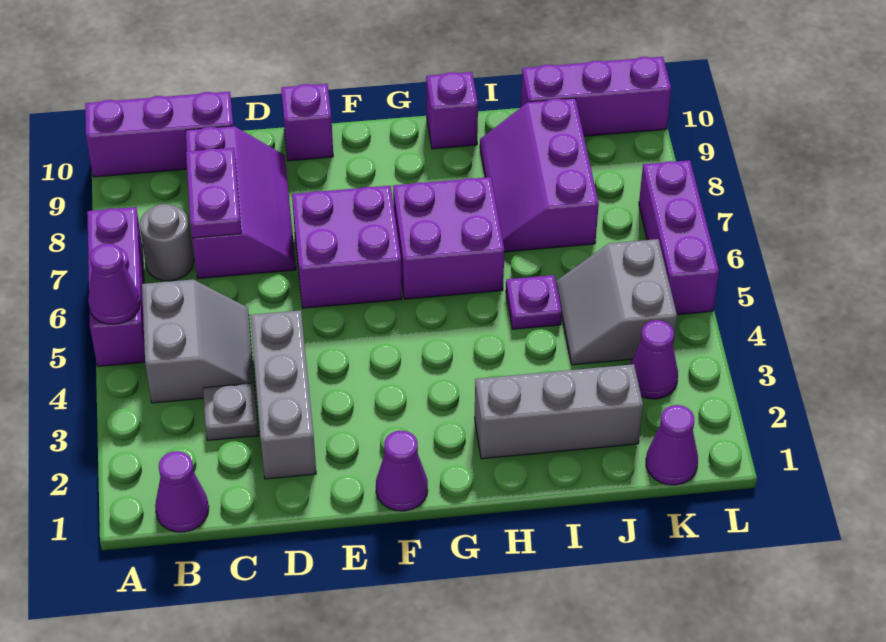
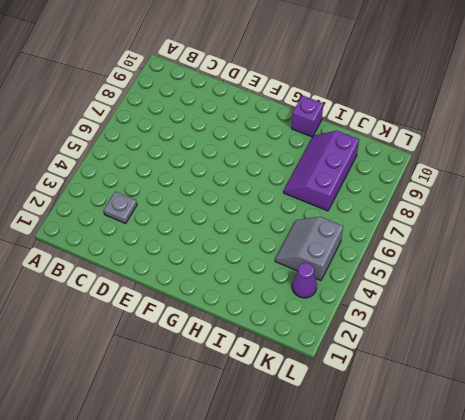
none -> purple 1x3 brick [87,207,145,366]
none -> purple 1x3 brick [85,92,234,177]
none -> purple 1x1 cone [155,451,209,532]

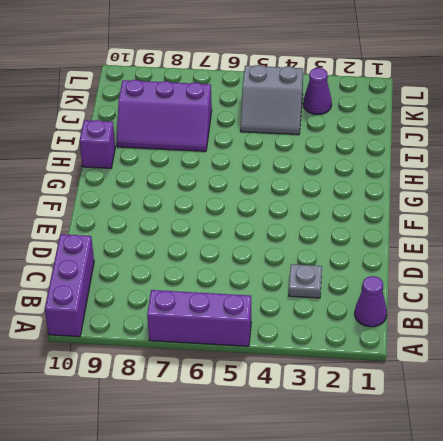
none -> grey 2x2 slope [142,279,255,403]
none -> grey 1x1 round brick [140,204,194,281]
none -> purple 2x3 slope [186,126,296,278]

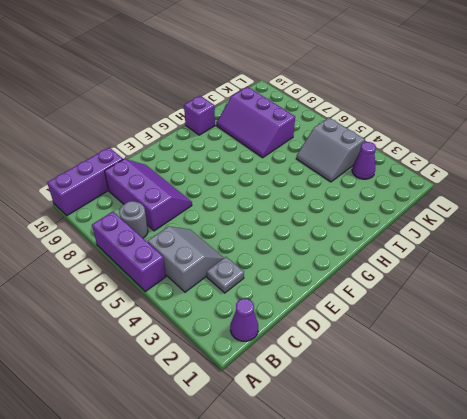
none -> grey 1x3 brick [251,310,316,479]
none -> purple 2x2 brick [292,186,402,308]
none -> purple 1x1 brick [281,84,333,161]

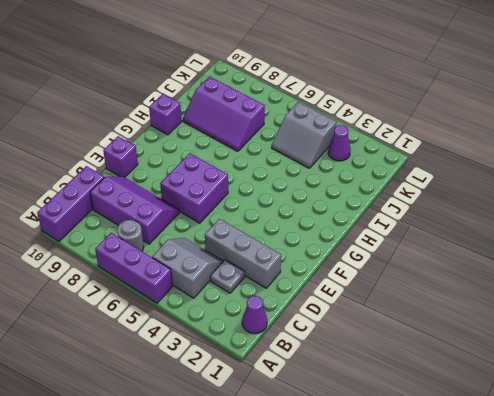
none -> purple 1x1 cone [376,431,428,511]
none -> purple 2x2 brick [393,177,504,299]
none -> grey 1x3 brick [475,364,643,459]

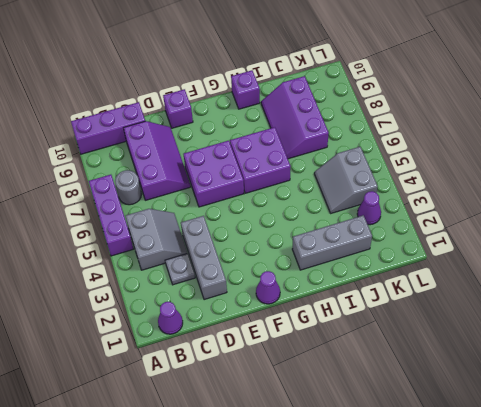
none -> purple 1x1 plate [506,275,562,329]
none -> purple 1x3 brick [521,57,671,136]
none -> purple 1x1 cone [646,405,698,485]

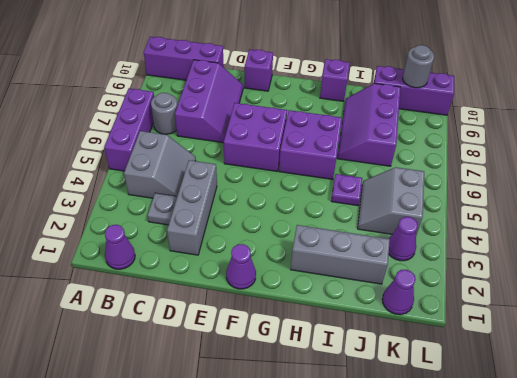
grey 1x1 round brick [403,45,434,88] -> none
none -> purple 1x3 brick [639,160,719,315]
none -> purple 1x1 cone [88,244,140,324]
none -> purple 1x2 plate [186,148,241,238]

